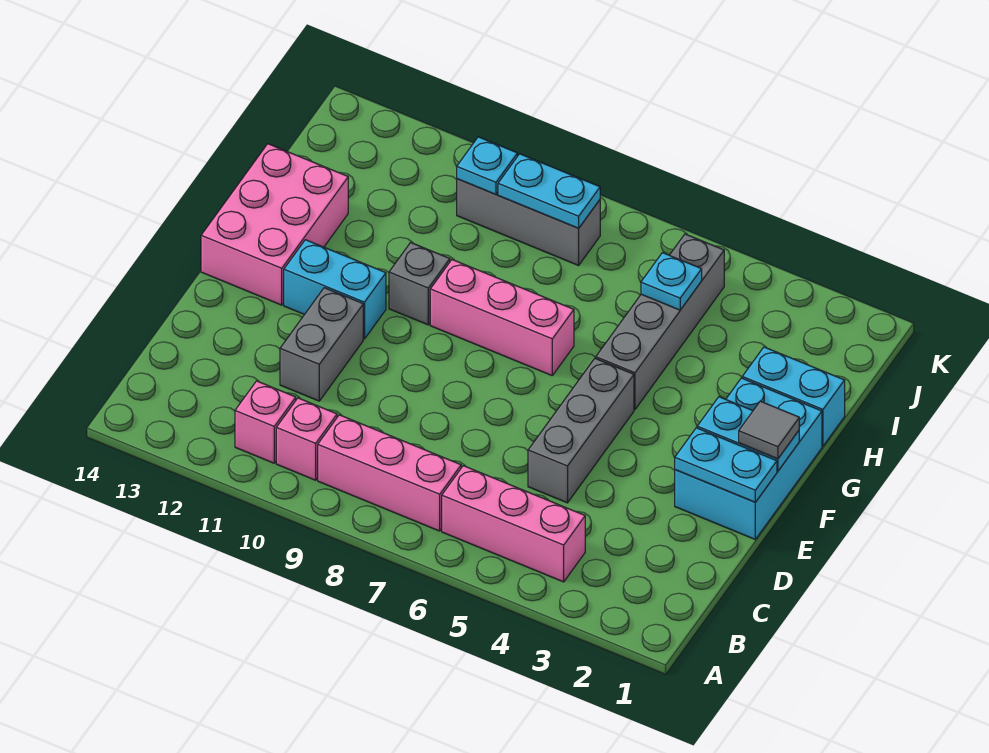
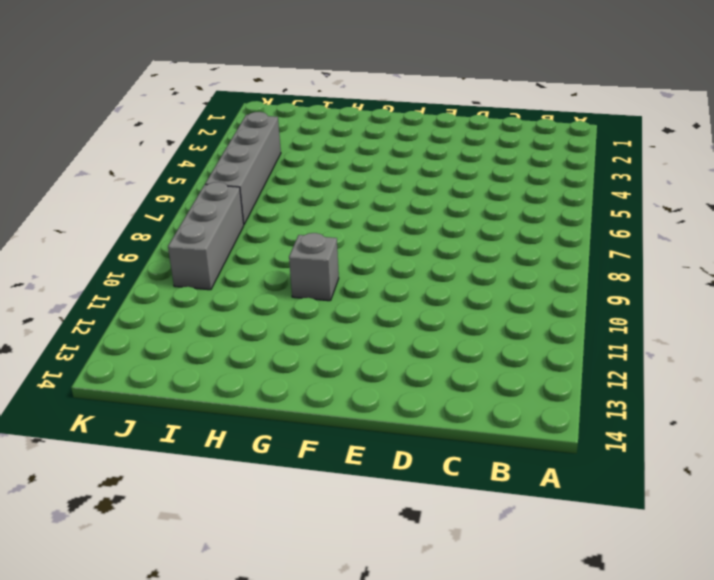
grey 1x4 brick [205,112,281,224] -> grey 1x4 brick turned to [596,234,724,409]
none -> pink 1x3 brick [442,466,585,582]
none -> pink 1x3 brick [318,415,461,531]
none -> pink 1x1 brick [276,398,337,480]

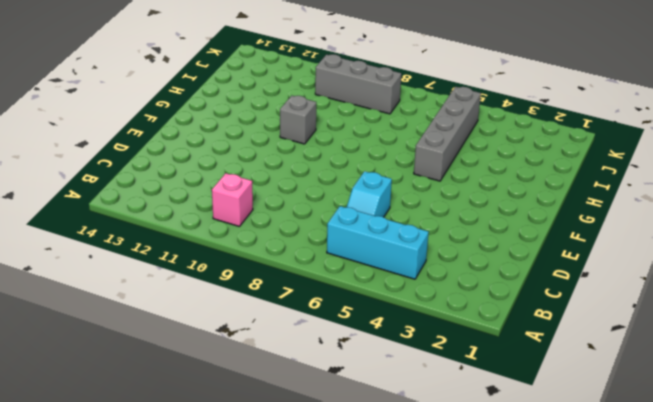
cyan 1x3 brick [327,206,429,279] -> pink 1x3 brick [442,466,585,582]
cyan 1x2 slope [347,171,392,217] -> none
none -> pink 1x3 brick [318,415,461,531]
none -> pink 1x1 brick [235,381,296,463]
none -> grey 1x3 brick [528,358,634,503]

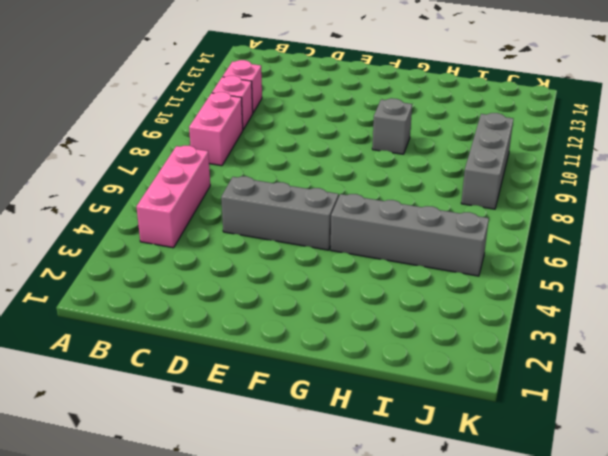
pink 1x2 brick [189,92,243,166] -> pink 1x3 brick [318,415,461,531]
none -> grey 1x2 brick [280,288,363,401]
none -> cyan 2x3 brick [675,378,822,539]
none -> cyan 1x2 brick [284,240,386,339]

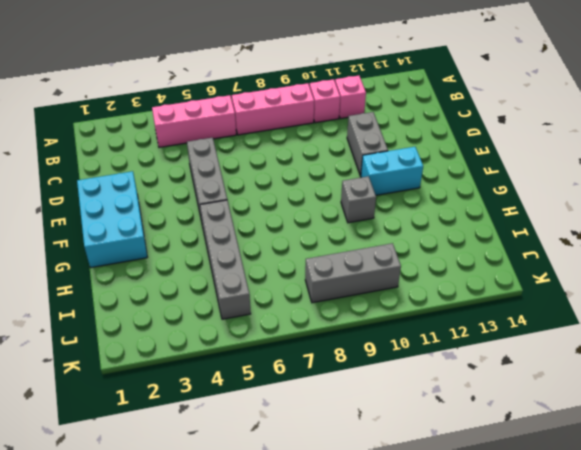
none -> pink 2x3 brick [201,144,348,305]
none -> pink 1x3 brick [430,260,574,375]
none -> cyan 1x2 brick [742,347,845,446]

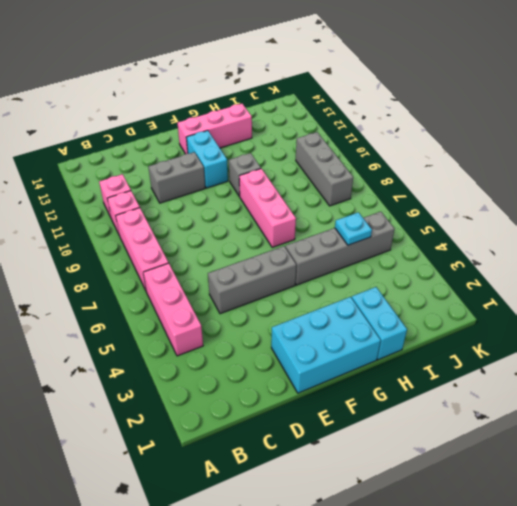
pink 1x3 brick [177,104,252,154] -> pink 2x3 brick [201,144,348,305]
none -> cyan 1x2 plate [675,428,777,502]
none -> cyan 1x2 plate [697,397,799,471]
none -> cyan 1x2 plate [498,154,600,228]

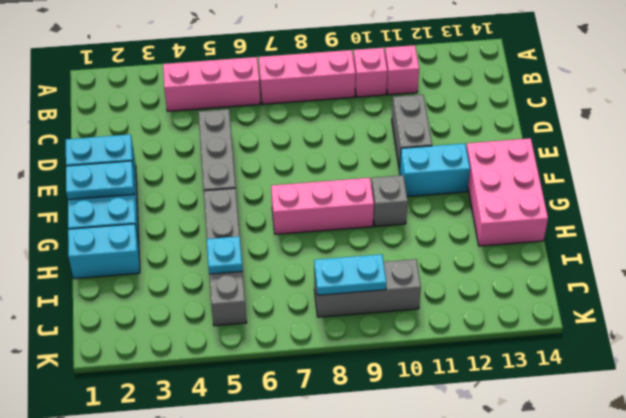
none -> cyan 1x1 plate [457,137,517,194]
none -> grey 1x1 tile [739,401,799,459]

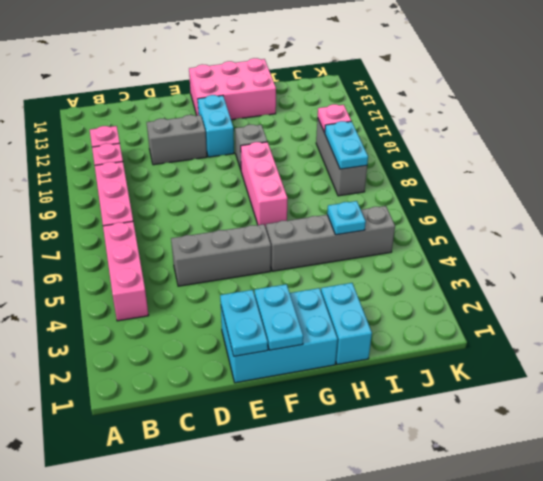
pink 1x1 plate [318,104,351,133] -> cyan 1x1 plate [457,137,517,194]
none -> grey 1x1 tile [739,401,799,459]

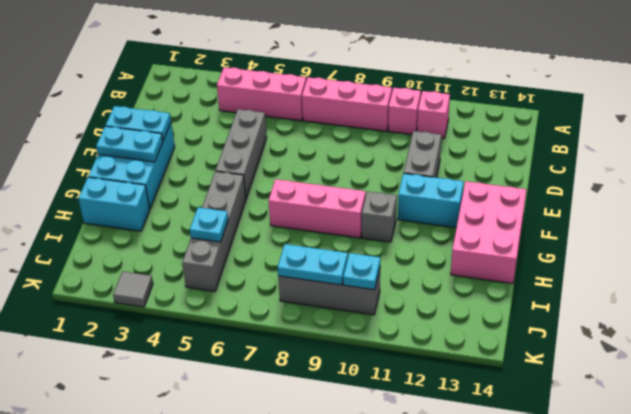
grey 1x1 tile [113,271,153,307] -> grey 1x1 tile moved to [739,401,799,459]

